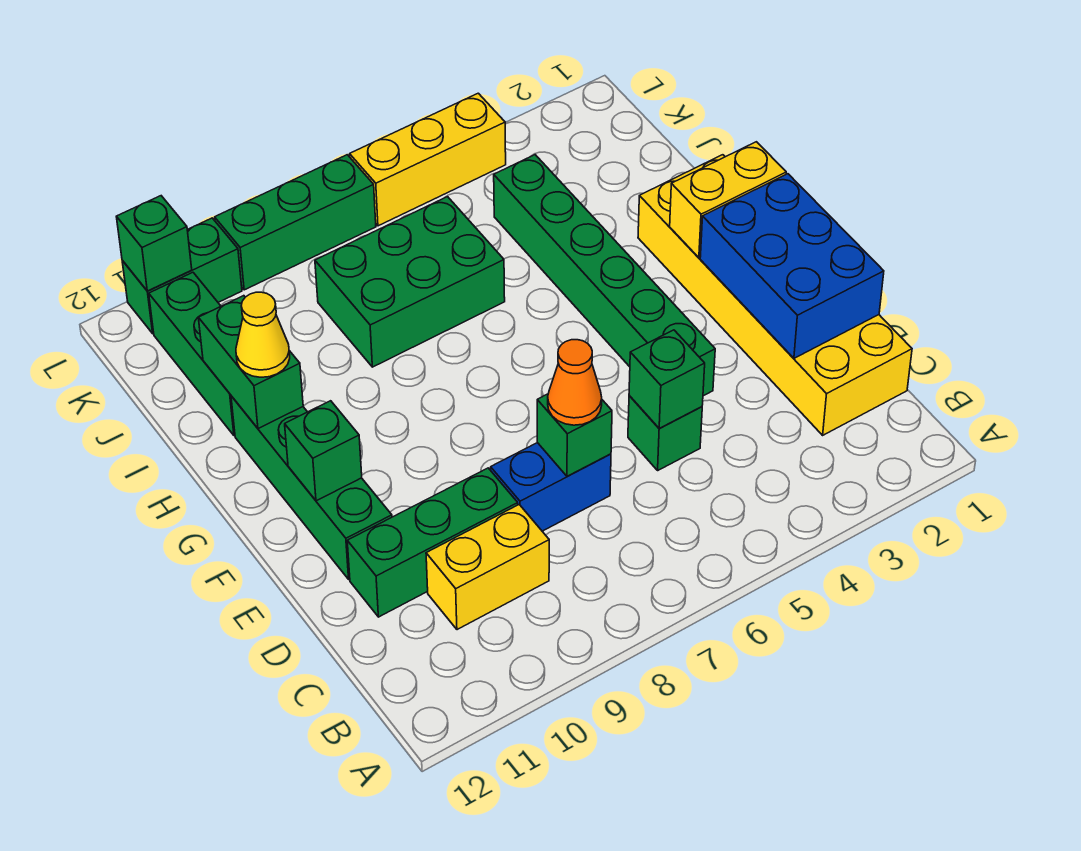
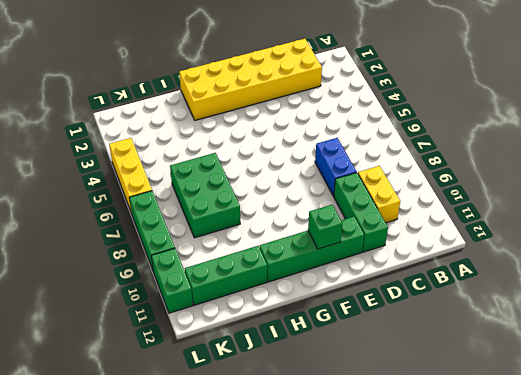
none -> green 1x1 brick [628,396,702,470]
none -> green 1x6 brick [494,155,715,396]
none -> blue 2x3 brick [700,174,884,358]

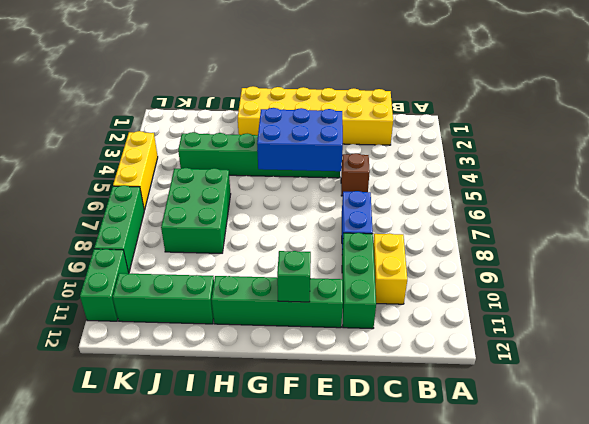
brown 1x1 brick [341,153,370,196] -> green 1x1 brick [628,396,702,470]
blue 2x3 brick [257,108,343,171] -> blue 2x3 brick moved to [700,174,884,358]
none -> green 1x1 brick [629,330,705,428]
none -> green 1x1 brick [537,394,612,476]
none -> yellow 1x2 brick [670,142,786,258]

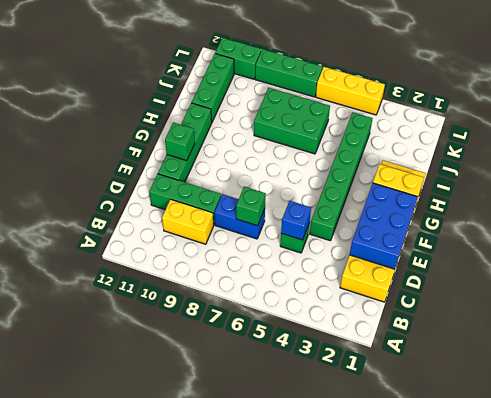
blue 1x1 brick [281,201,311,240] -> green 1x1 brick [629,330,705,428]
none -> green 1x2 brick [199,296,303,429]
none -> green 1x1 brick [116,196,192,291]
none -> orange 1x1 cone [548,340,602,425]

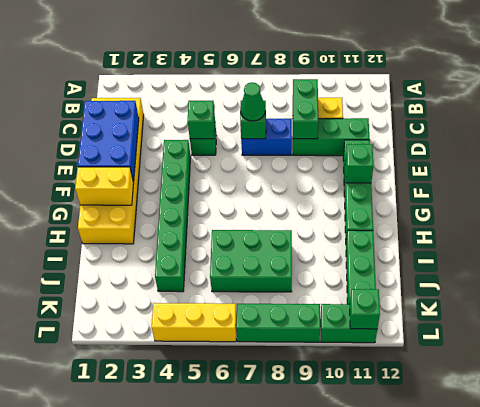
green 1x2 brick [293,79,318,139] -> green 1x2 brick moved to [199,296,303,429]
green 1x1 cone [240,82,265,121] -> orange 1x1 cone [548,340,602,425]
none -> yellow 1x1 cone [236,292,290,377]

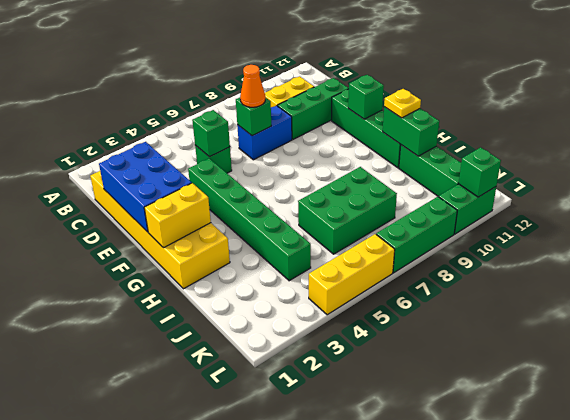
yellow 1x1 plate [384,89,421,118] -> yellow 1x1 cone [236,292,290,377]

